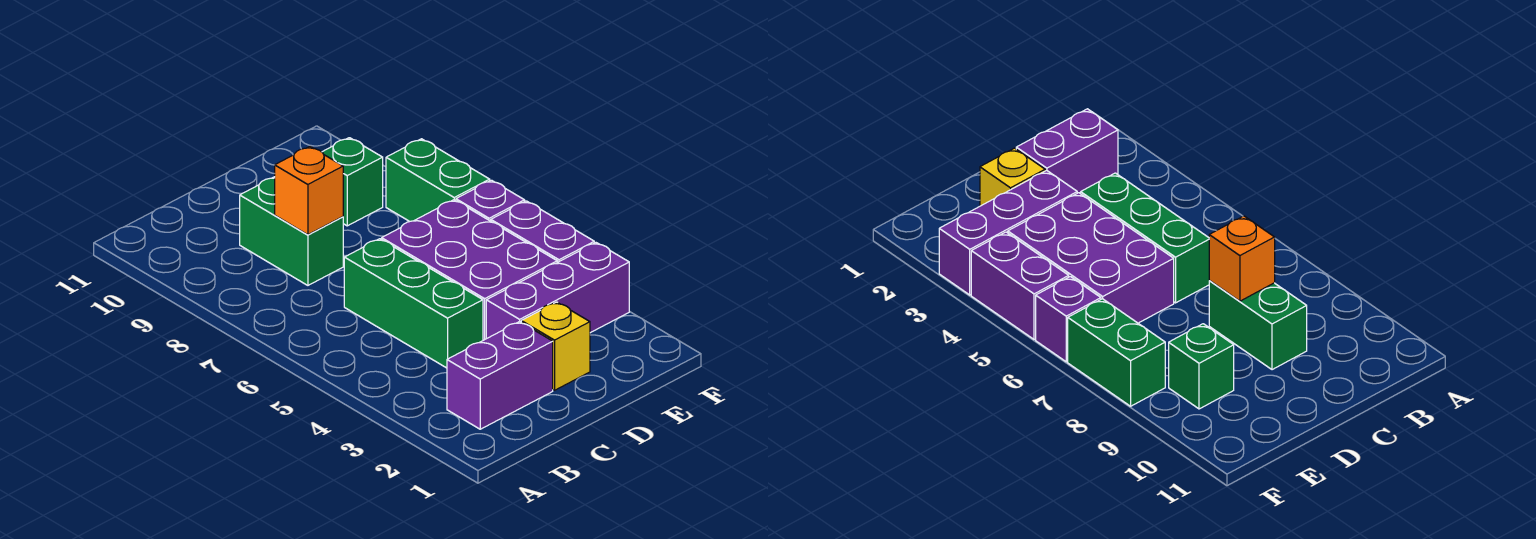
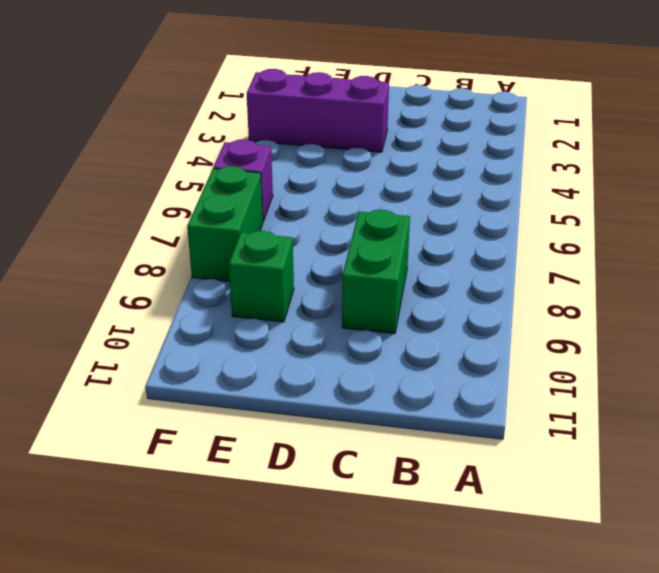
none -> purple 1x2 brick [447,321,553,429]
none -> green 1x3 brick [344,239,483,368]

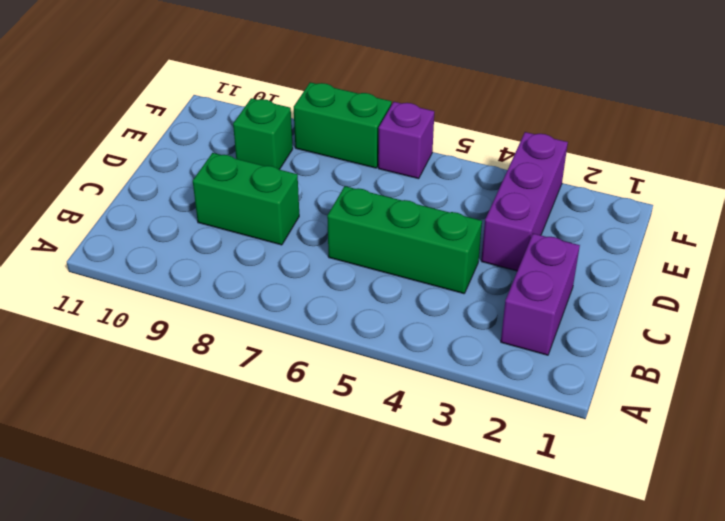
none -> yellow 1x1 brick [521,302,590,390]
none -> purple 2x3 brick [382,200,557,340]

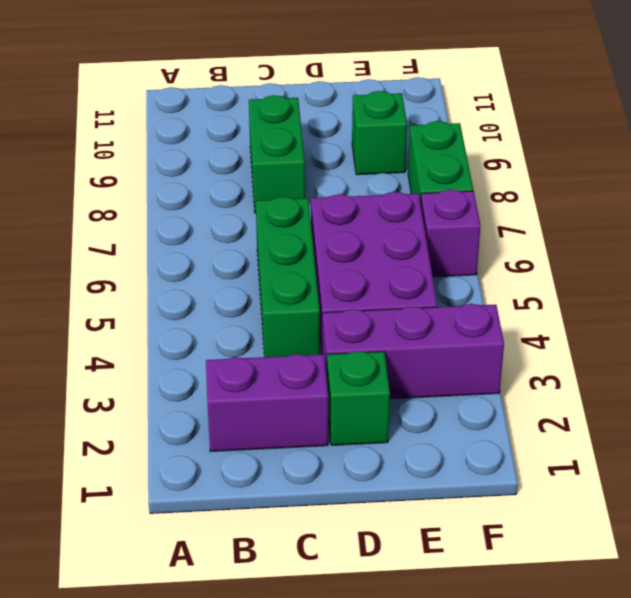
green 1x1 brick [327,351,390,445] -> yellow 1x1 brick [521,302,590,390]
none -> purple 1x2 brick [491,201,594,262]
none -> orange 1x1 brick [275,147,343,235]

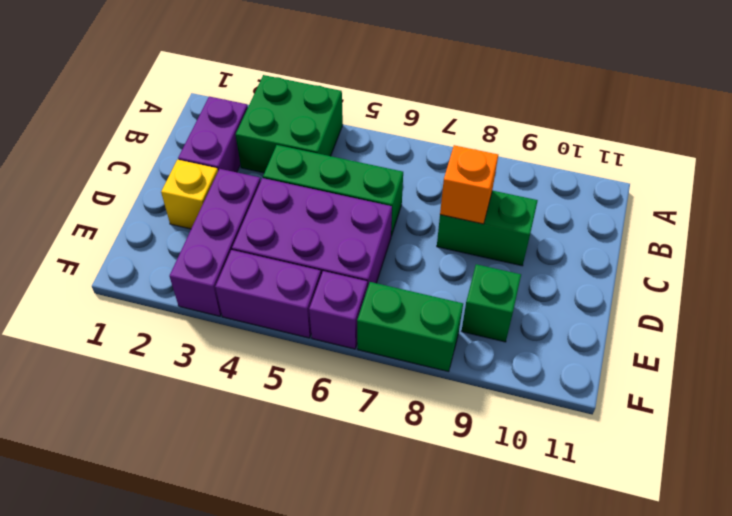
green 2x2 brick [236,75,343,173] -> none

